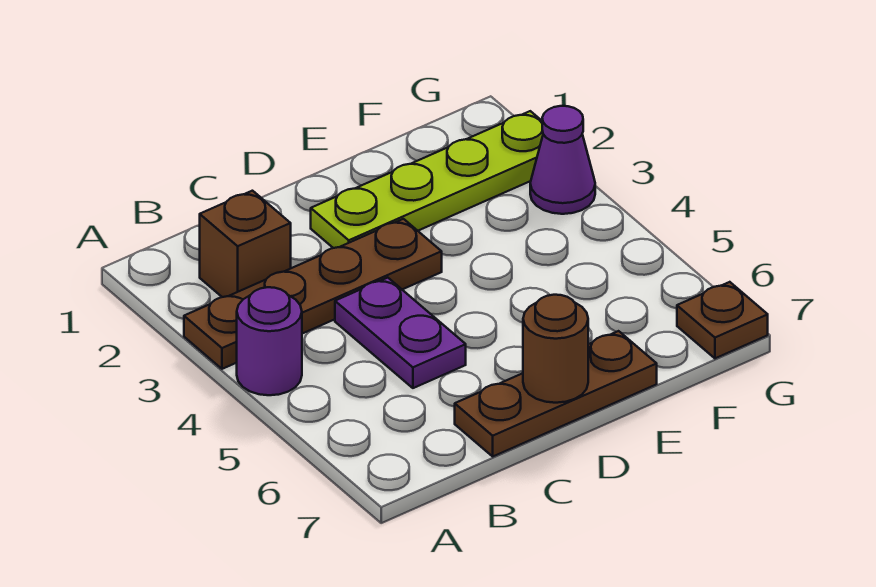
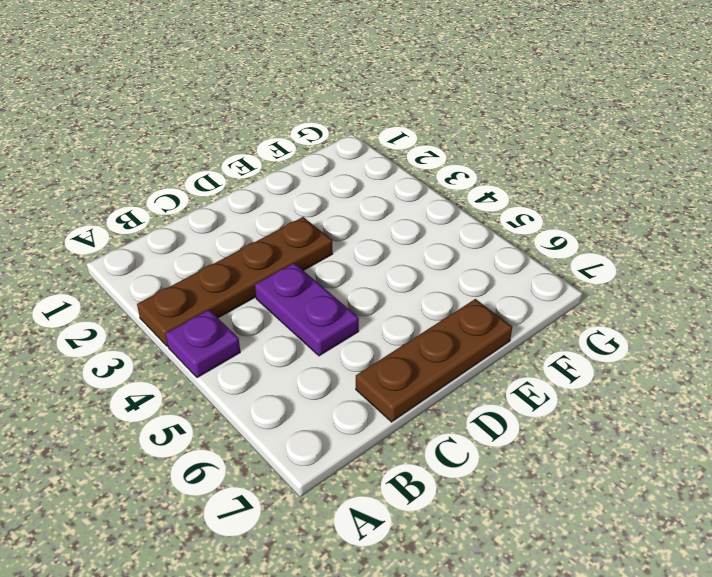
purple 1x1 plate [166,310,240,378] -> purple 1x1 round brick [237,287,302,395]
none -> brown 1x1 brick [200,191,291,297]
none -> lime 1x4 plate [311,111,543,248]

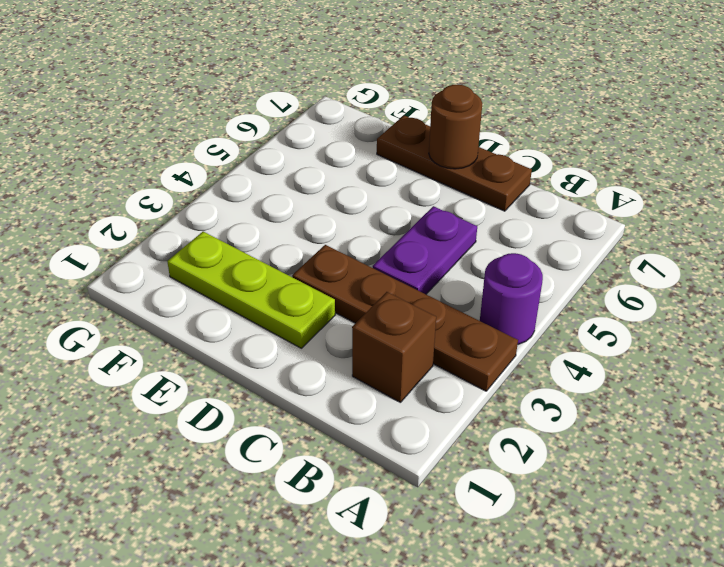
lime 1x3 plate [167,232,335,348] -> lime 1x4 plate [311,111,543,248]
none -> purple 1x1 cone [530,106,595,214]
none -> brown 1x1 plate [677,282,768,358]

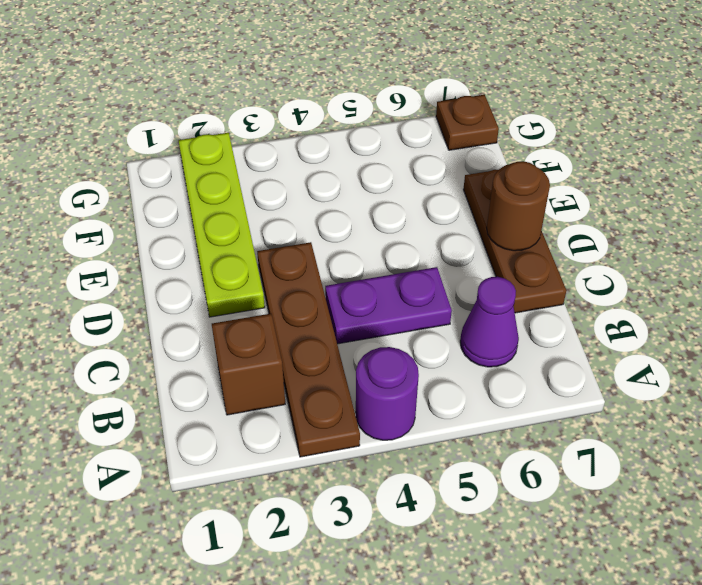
purple 1x1 cone [460,277,519,367] -> purple 1x1 cone moved to [530,106,595,214]

